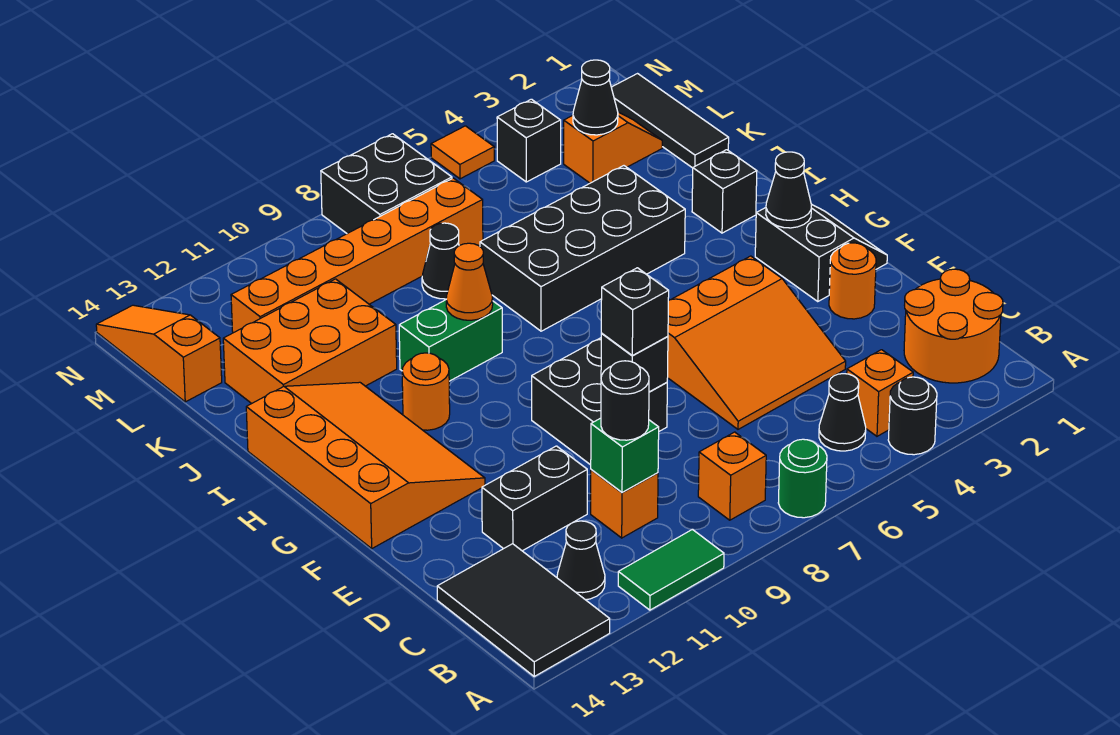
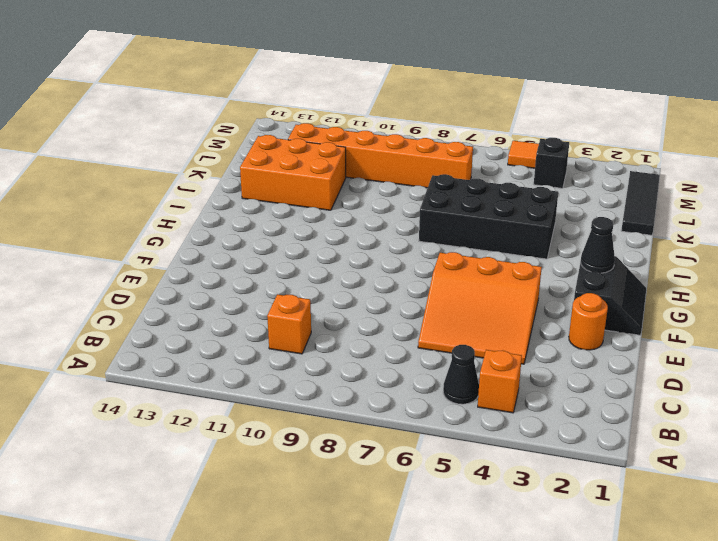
none -> black 1x1 round brick [888,377,937,455]
none -> green 1x1 round brick [778,439,827,518]
none -> green 1x2 tile [618,529,724,610]
none -> black 2x3 tile [437,544,610,676]

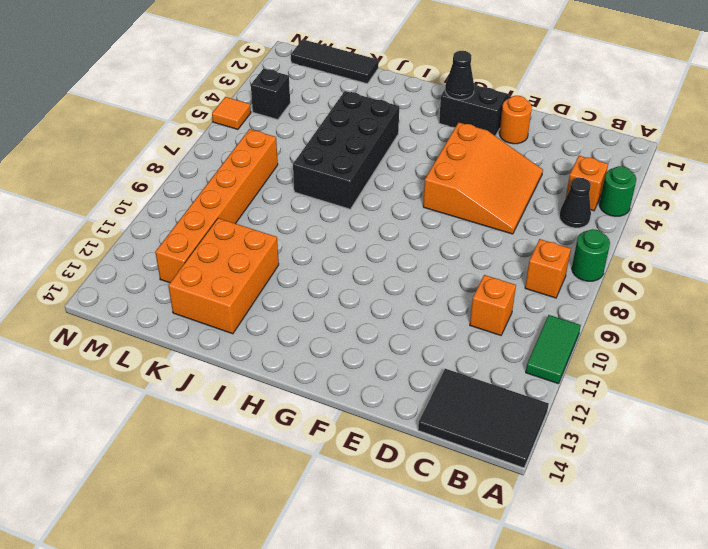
green 1x1 round brick [599,166,636,216] -> black 1x1 round brick [888,377,937,455]
none -> orange 2x2 round brick [904,269,1003,383]
none -> black 1x1 cone [557,521,605,600]
none -> black 1x2 brick [482,446,587,551]
none -> black 2x2 brick [532,338,667,465]

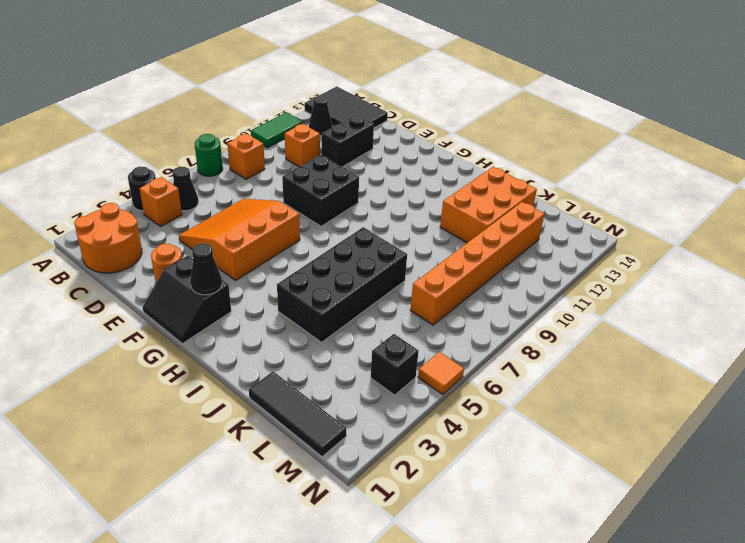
none -> orange 3x4 slope [246,382,485,548]
none -> orange 1x1 round brick [402,353,450,430]
none -> black 1x1 brick [692,150,757,233]
none -> green 1x2 brick [399,300,502,381]

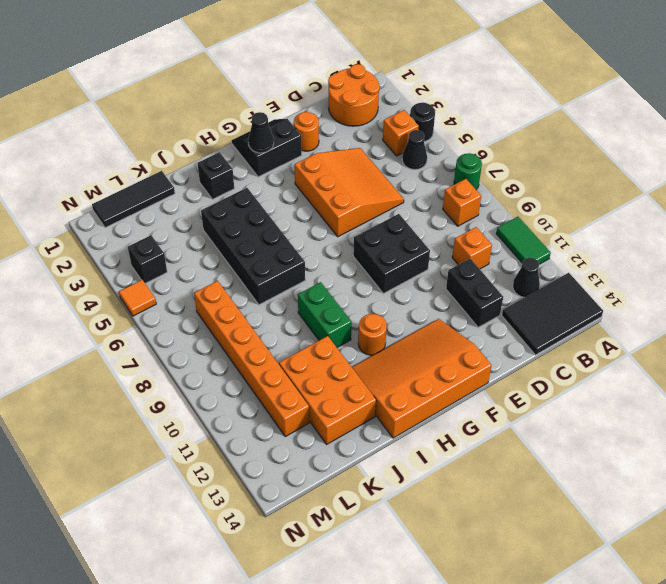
none -> black 1x1 cone [422,223,459,299]
none -> orange 1x2 slope [564,112,662,183]
none -> orange 1x3 slope [96,305,222,402]
none -> black 2x2 brick [321,134,452,234]

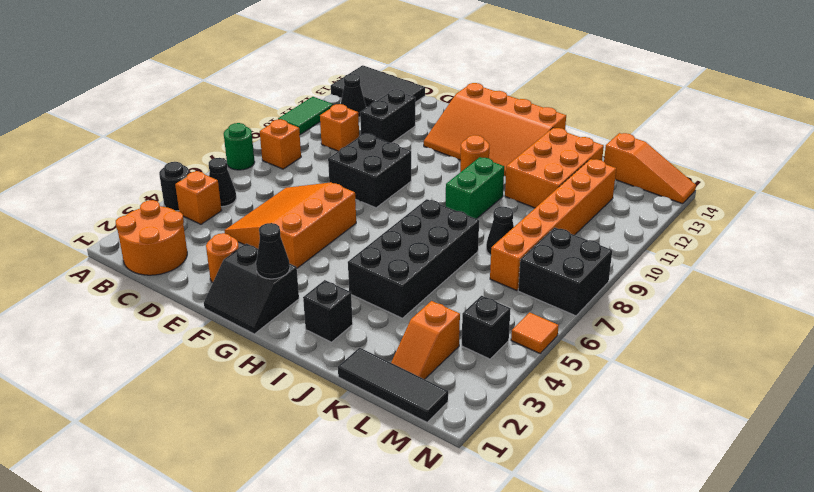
none -> green 1x1 brick [591,418,659,492]
none -> black 1x1 brick [601,334,668,392]
none -> orange 1x1 cone [446,243,493,320]
none -> black 1x1 cone [573,60,618,135]

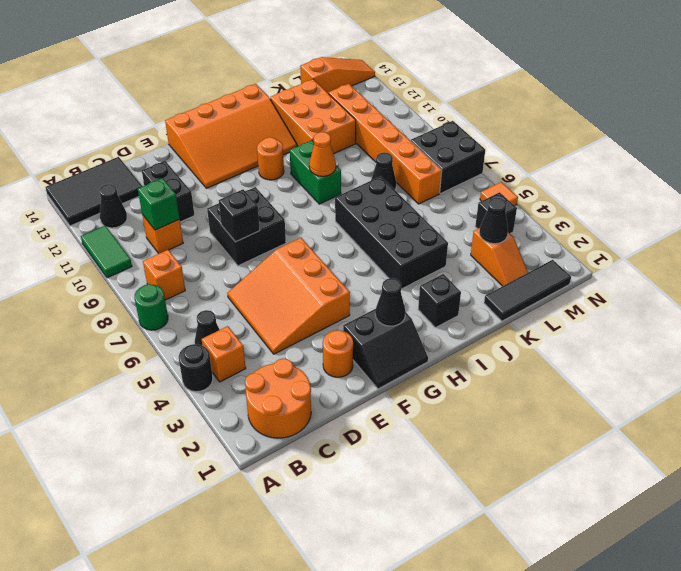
none -> black 1x1 round brick [601,361,649,440]
none -> black 1x1 brick [601,268,669,355]

